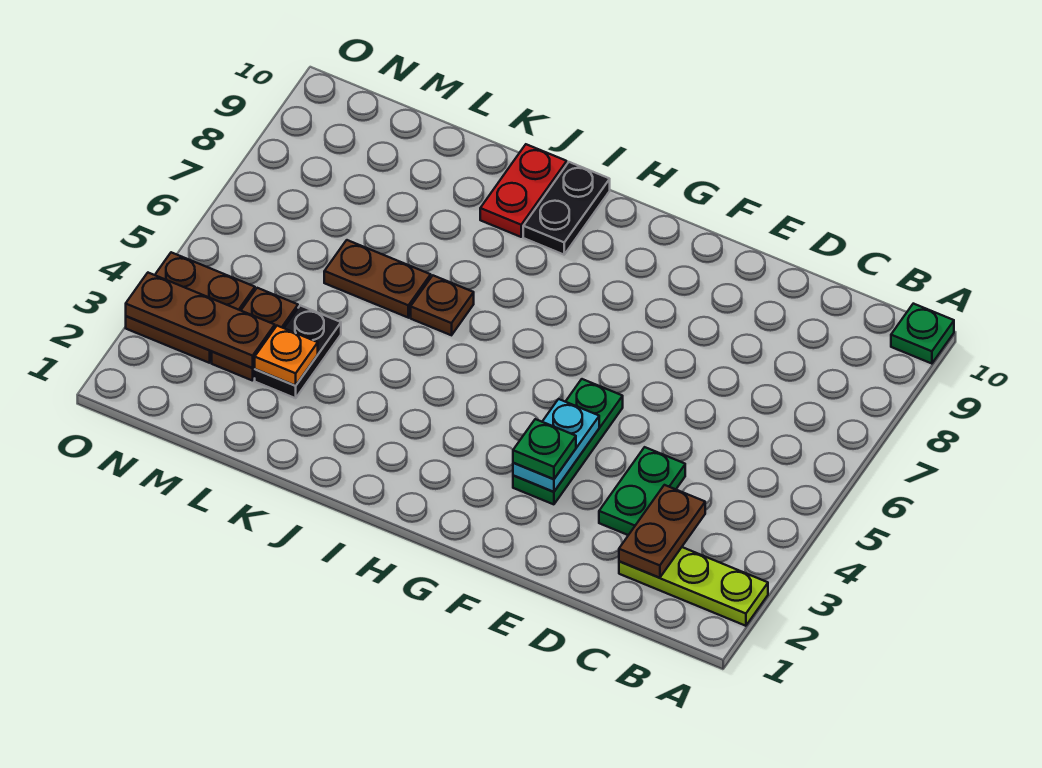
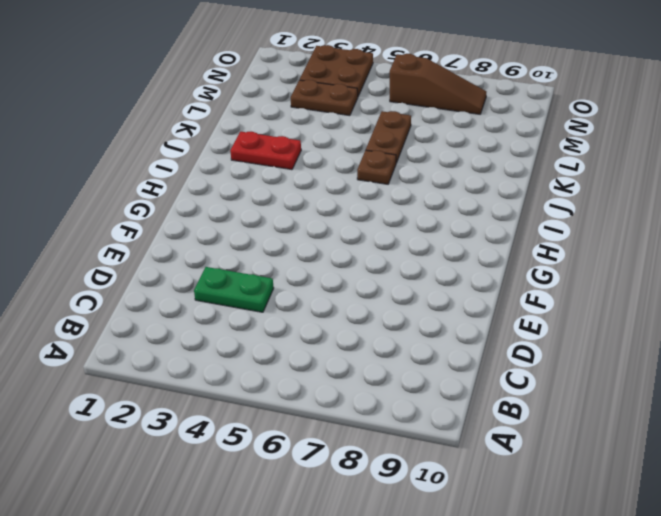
red 1x2 plate [230,132,301,170] -> red 1x2 plate moved to [480,144,567,237]
brown 1x3 slope [390,54,486,114] -> none
none -> lime 1x3 plate [619,547,768,626]
none -> green 1x1 plate [891,304,954,364]
none -> green 1x3 plate [513,379,623,504]

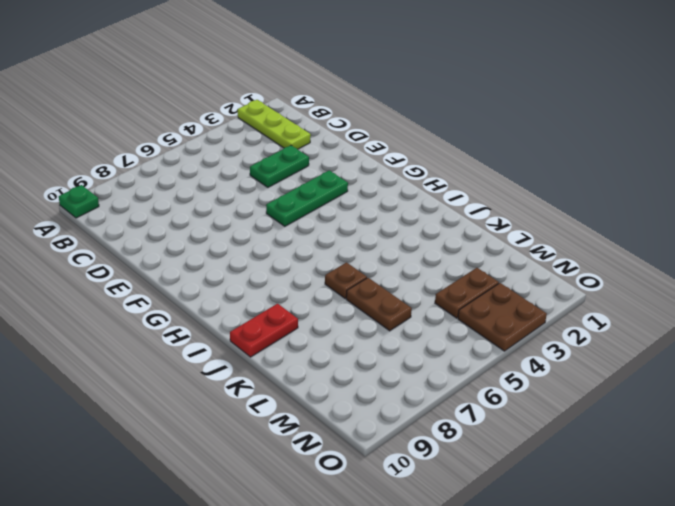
none -> black 1x2 plate [523,162,610,255]
none -> black 1x2 plate [255,305,341,398]
none -> brown 1x2 plate [619,485,705,578]

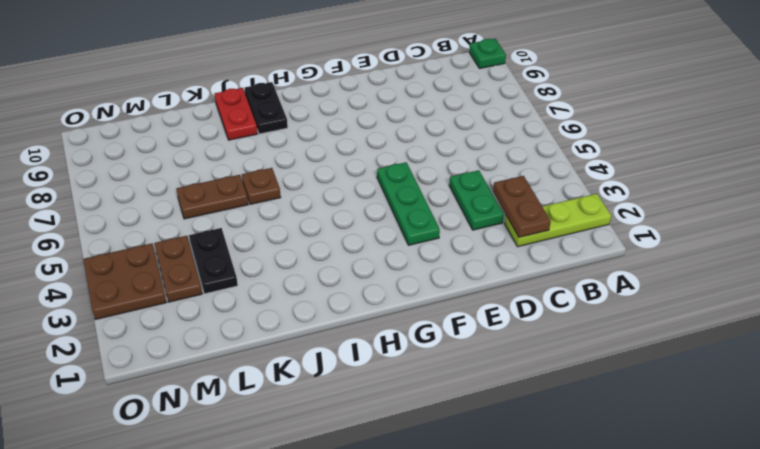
none -> cyan 1x2 plate [513,399,599,492]
none -> orange 1x1 plate [255,326,318,386]
none -> brown 1x3 plate [126,273,275,368]

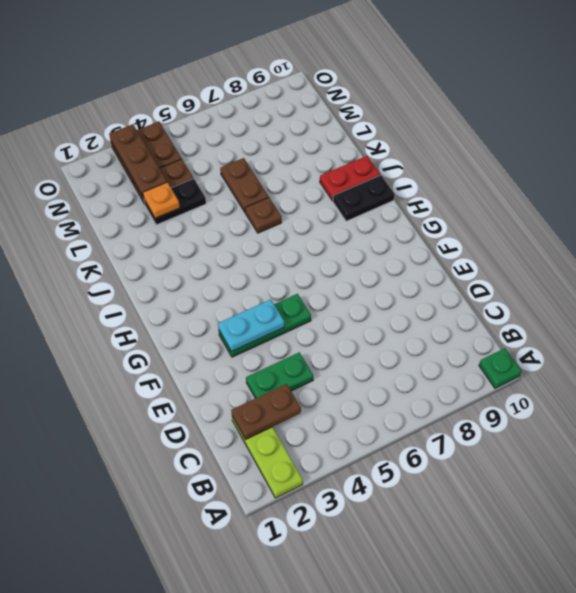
none -> green 1x1 plate [513,419,576,479]

